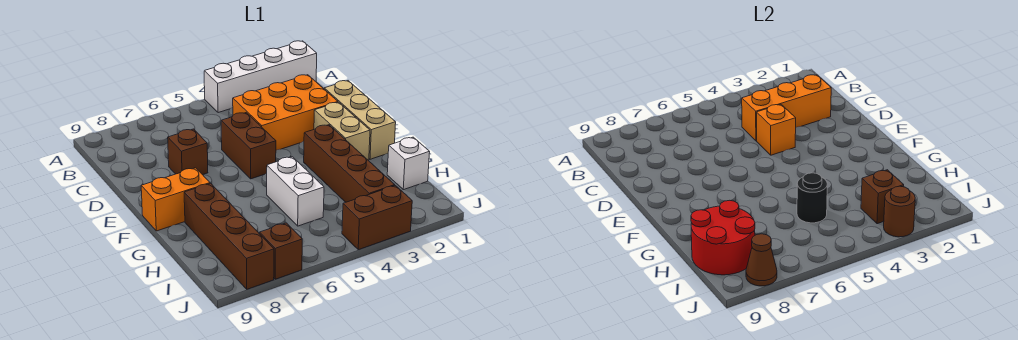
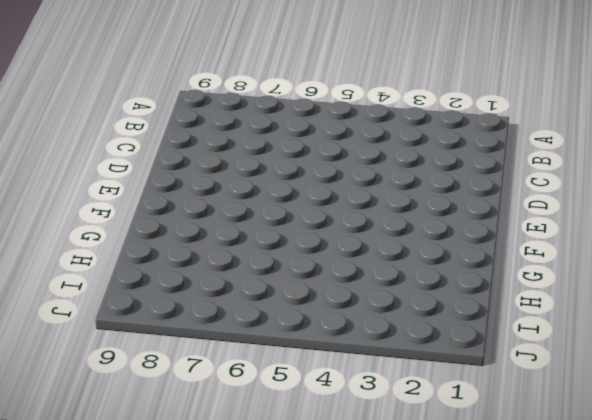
none -> white 1x4 brick [204,41,317,113]
none -> orange 2x3 brick [233,75,338,150]
none -> tan 1x3 brick [324,81,396,159]

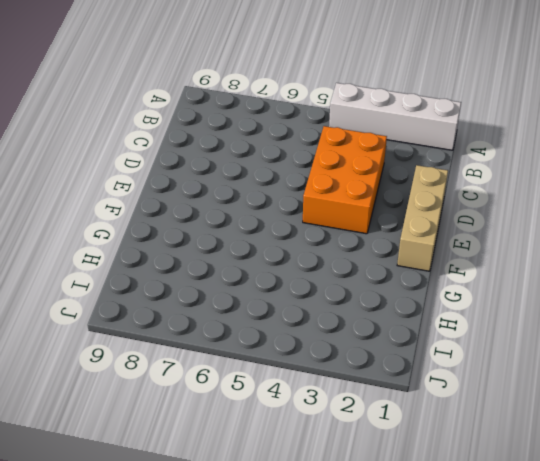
orange 2x3 brick [303,126,387,234] -> orange 2x3 brick turned to [233,75,338,150]
none -> brown 1x2 brick [221,113,276,179]
none -> brown 1x1 brick [168,129,208,175]
none -> tan 1x2 brick [314,102,370,160]

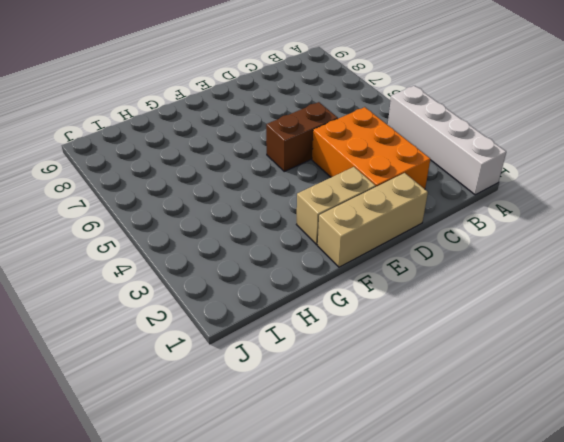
none -> brown 1x1 brick [168,129,208,175]
none -> brown 1x4 brick [304,125,395,202]
none -> orange 1x2 brick [141,168,210,231]

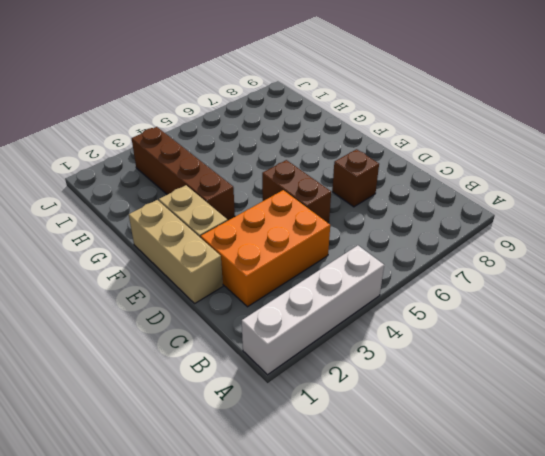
none -> orange 1x2 brick [141,168,210,231]
none -> white 1x2 brick [267,157,324,226]
none -> brown 1x4 brick [184,183,274,289]

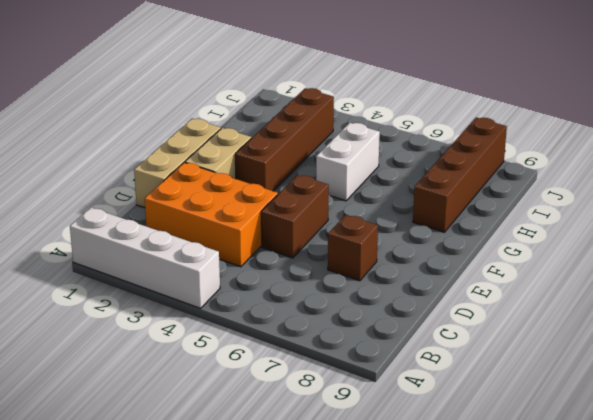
none -> orange 1x2 brick [141,168,210,231]
none -> white 1x1 brick [387,137,430,190]
none -> brown 1x2 brick [342,186,412,250]

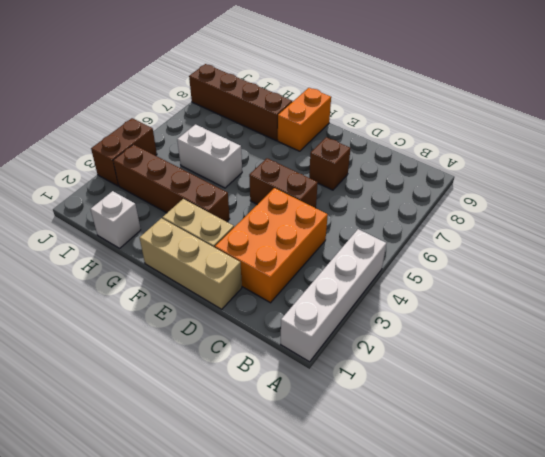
none -> brown 1x1 brick [260,223,302,279]
none -> orange 1x3 brick [742,75,831,141]
none -> orange 1x1 brick [757,104,796,155]

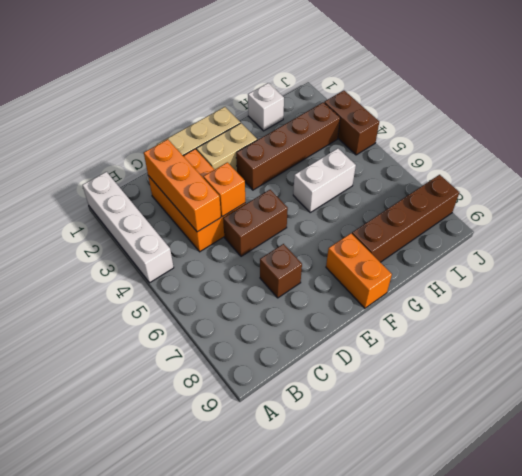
none -> brown 1x1 brick [260,223,302,279]
none -> black 1x1 round brick [797,173,827,223]
none -> red 2x2 round brick [691,200,755,275]

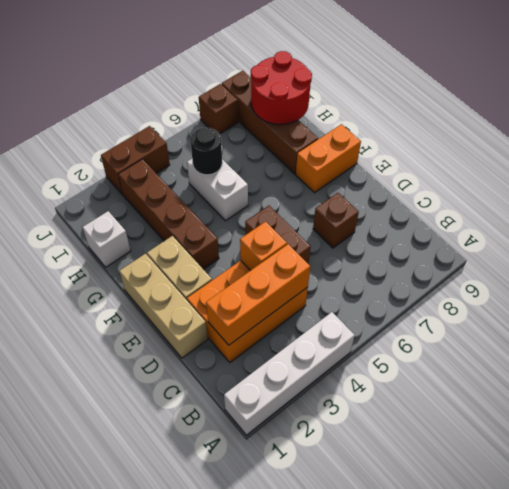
none -> brown 1x1 brick [861,170,904,224]
none -> brown 1x1 round brick [884,186,915,237]
none -> brown 1x1 cone [746,234,777,286]

